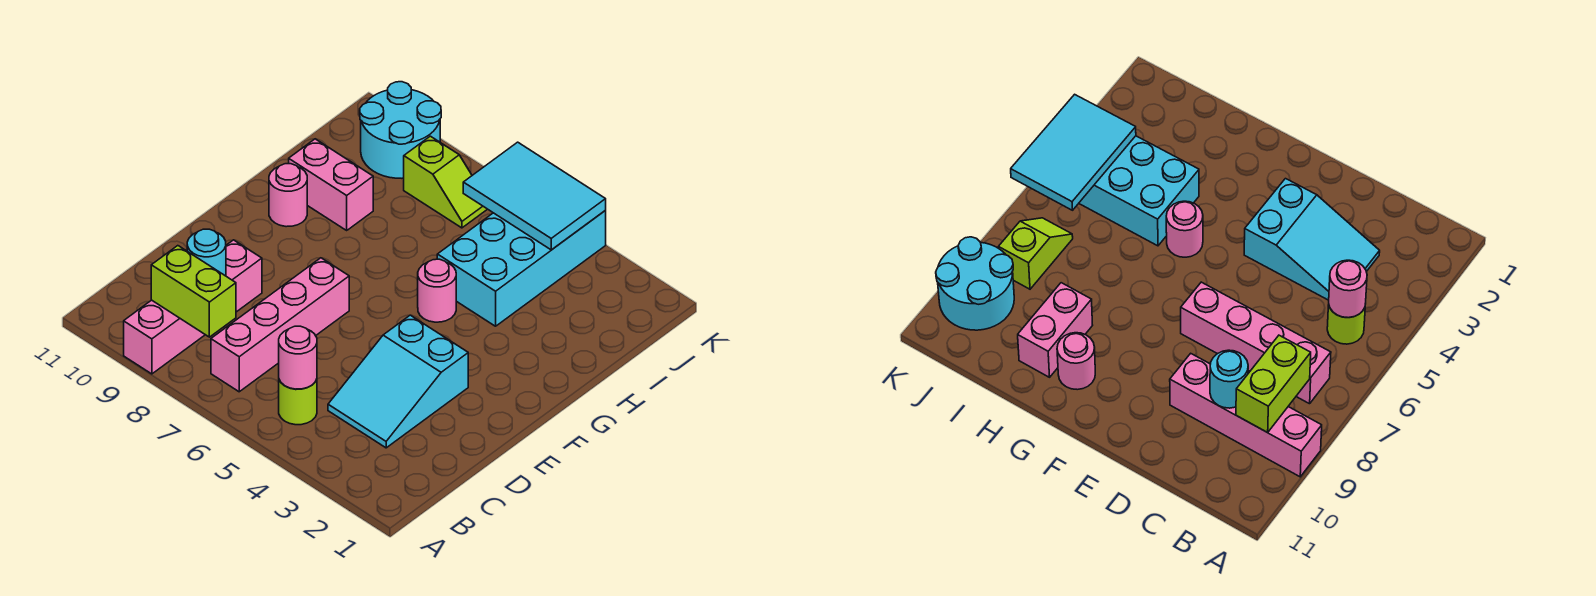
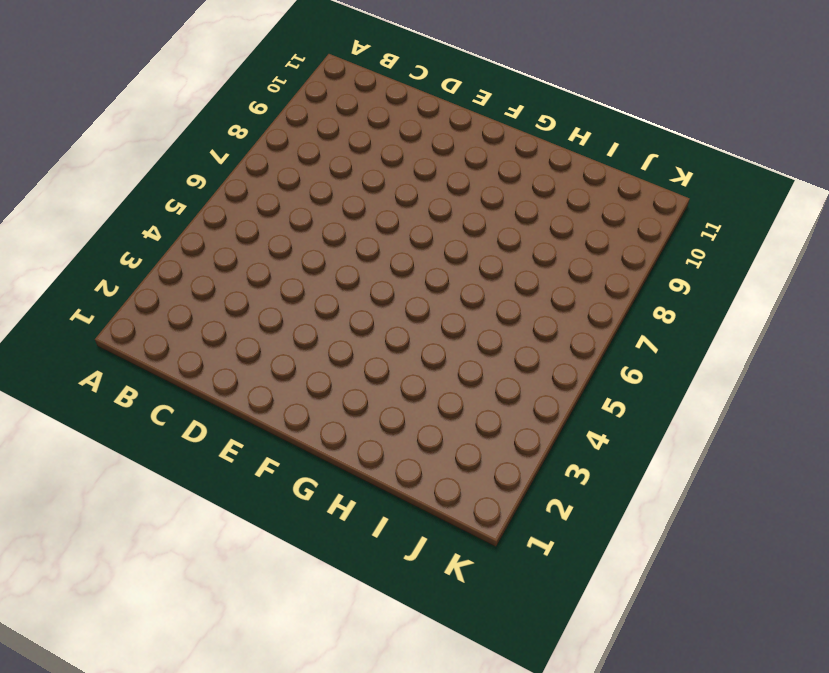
none -> pink 1x4 brick [124,240,262,374]
none -> lime 1x1 round brick [279,379,317,425]
none -> pink 1x4 brick [211,258,349,392]

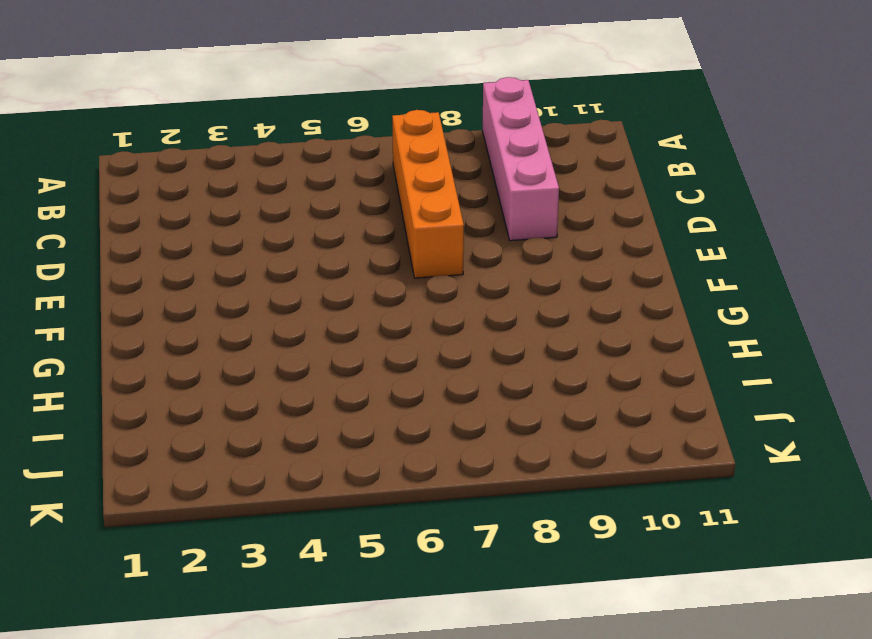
orange 1x4 brick [392,110,464,278] -> pink 1x4 brick [211,258,349,392]
none -> lime 1x1 round brick [279,379,317,425]
none -> cyan 2x3 slope [328,315,468,448]
none -> pink 1x1 round brick [418,259,456,322]

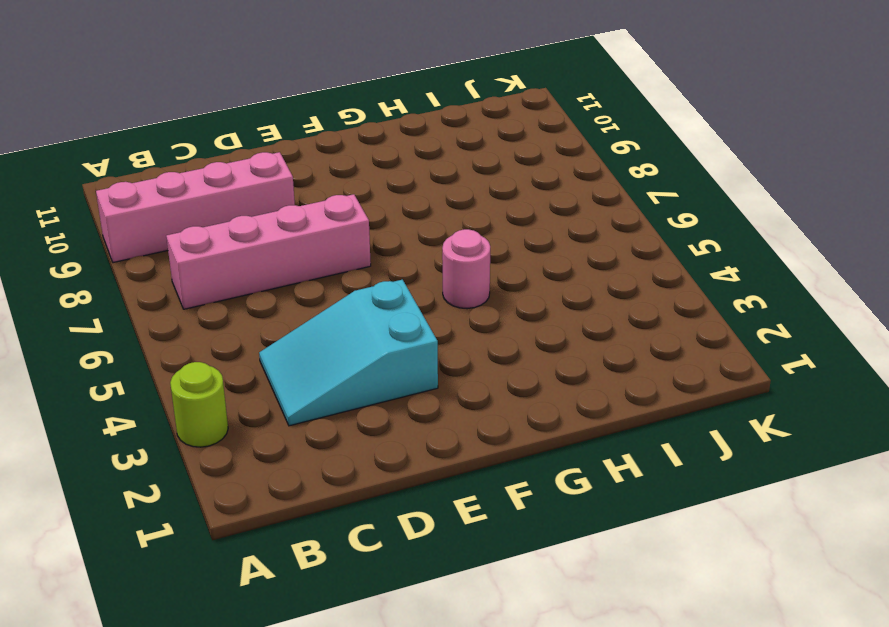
lime 1x1 round brick [170,362,228,447] -> lime 1x1 round brick moved to [279,379,317,425]
none -> pink 1x1 round brick [269,164,307,227]
none -> cyan 2x4 brick [437,211,606,326]
none -> pink 1x2 brick [289,139,373,230]

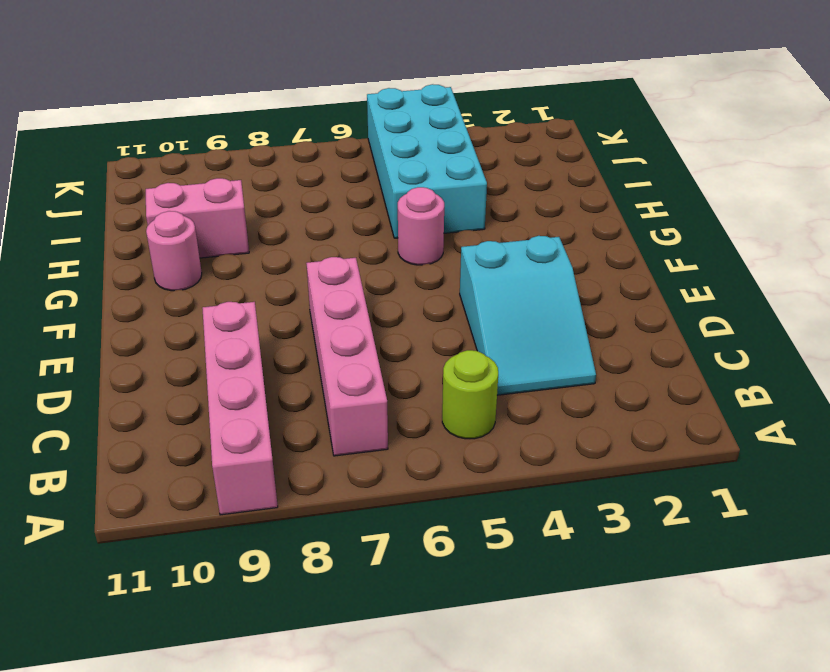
none -> lime 1x2 slope [404,136,487,228]
none -> cyan 2x2 round brick [360,82,441,178]
none -> pink 1x1 round brick [279,326,317,389]

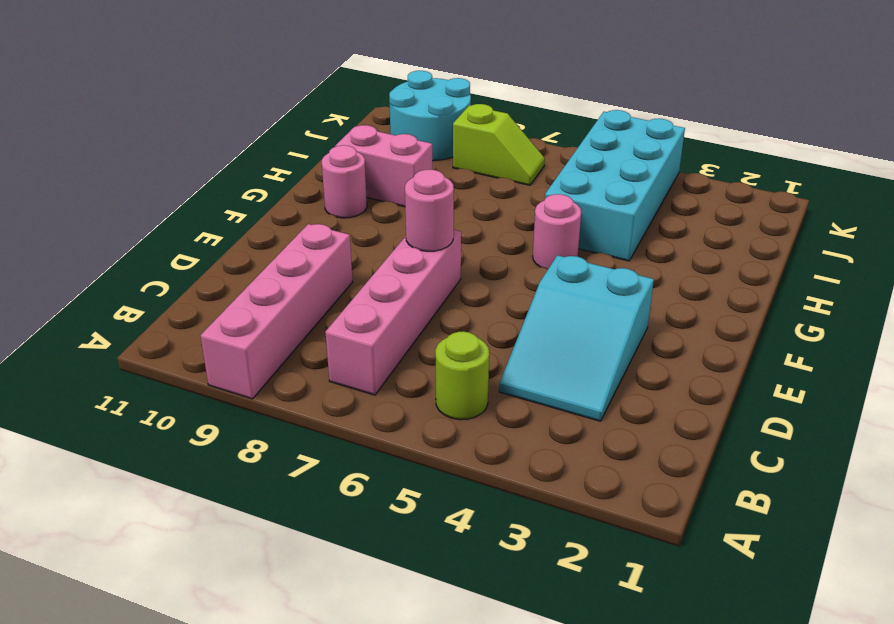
pink 1x1 round brick [405,169,454,251] -> pink 1x1 round brick moved to [279,326,317,389]
none -> lime 1x2 brick [151,246,236,337]
none -> cyan 1x1 round brick [187,229,226,276]
none -> cyan 2x3 tile [463,142,606,250]

